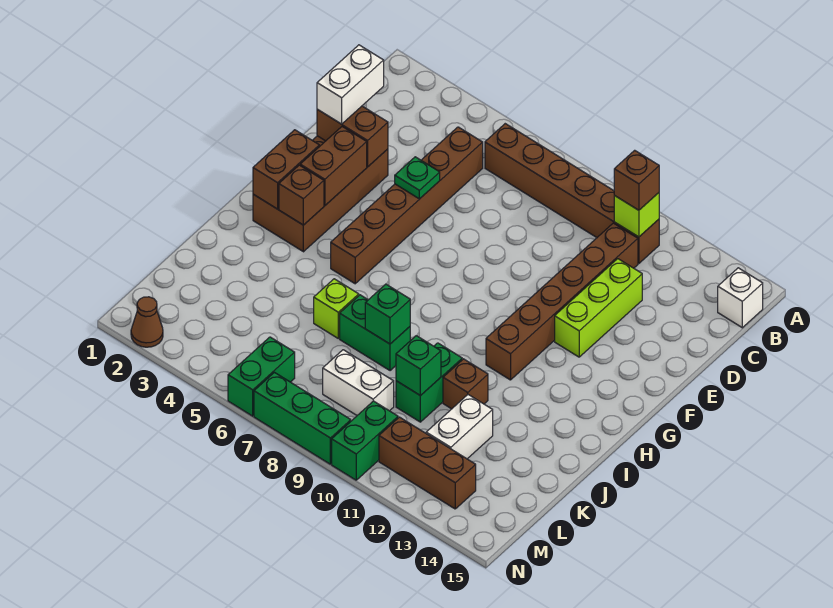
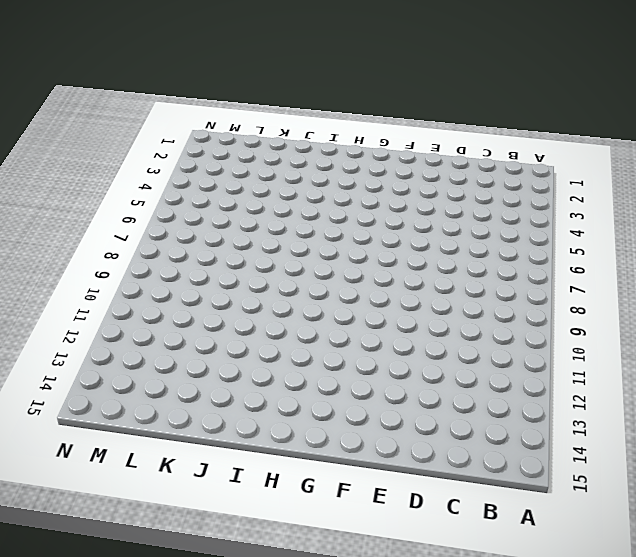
none -> brown 1x6 brick [485,124,659,263]
none -> white 1x1 brick [718,268,763,328]
none -> brown 1x6 brick [331,127,483,284]

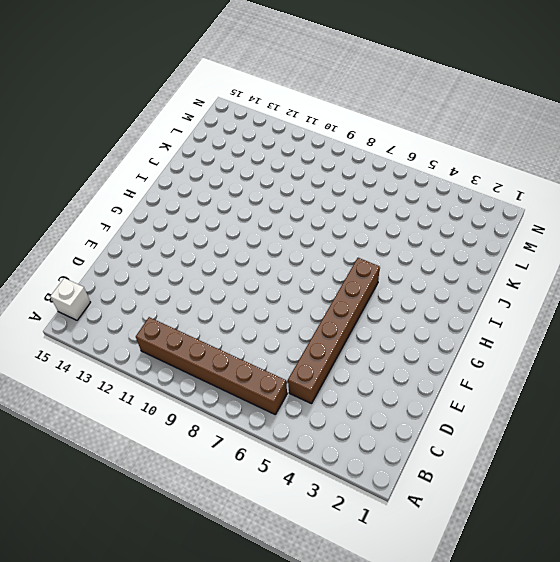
none -> brown 1x6 brick [486,223,638,380]
none -> lime 1x3 brick [555,259,642,357]
none -> brown 2x4 brick [253,136,388,252]

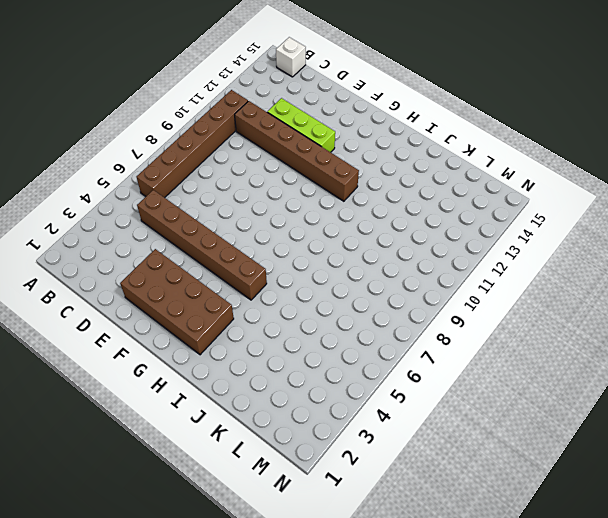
none -> lime 1x1 brick [314,279,359,338]
none -> green 1x2 brick [340,295,410,371]
none -> green 1x2 brick [396,343,462,422]

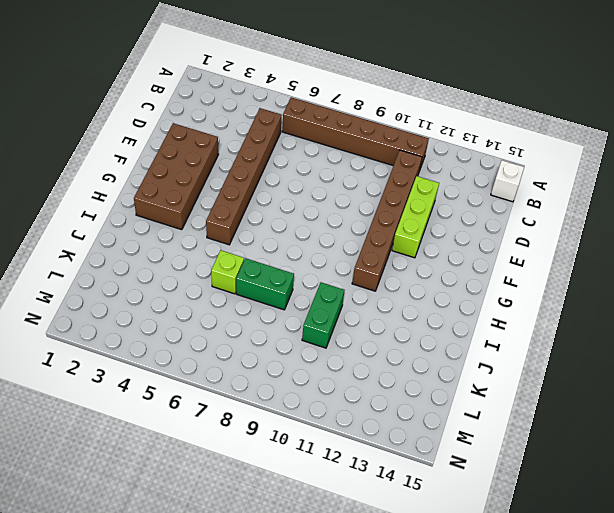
none -> brown 1x1 brick [443,359,488,409]
none -> white 1x2 brick [426,395,493,459]
none -> white 1x2 brick [323,350,394,415]

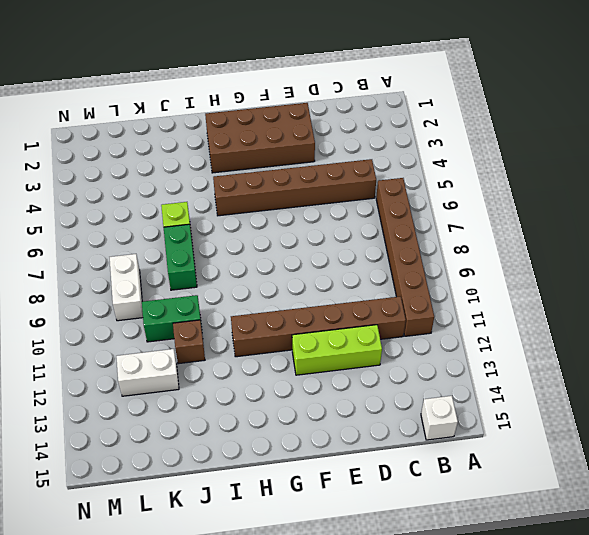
none -> green 1x2 brick [228,337,295,416]
none -> green 1x2 brick [332,401,398,480]
none -> brown 1x3 brick [379,417,476,509]

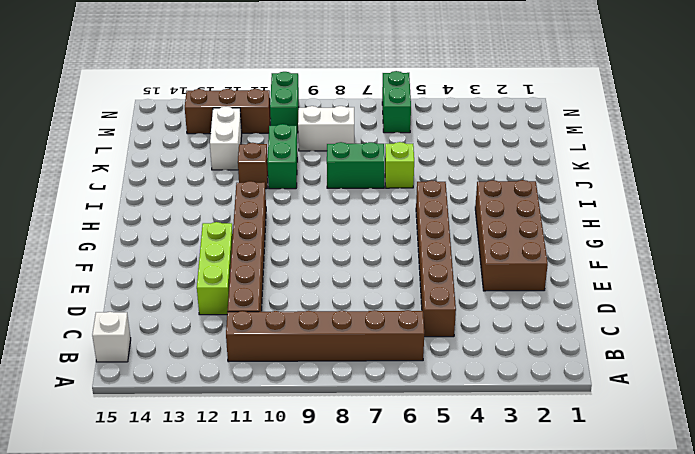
none -> brown 1x1 cone [131,297,163,347]
none -> green 1x3 brick [254,372,351,464]
none -> lime 1x1 brick [614,193,659,237]

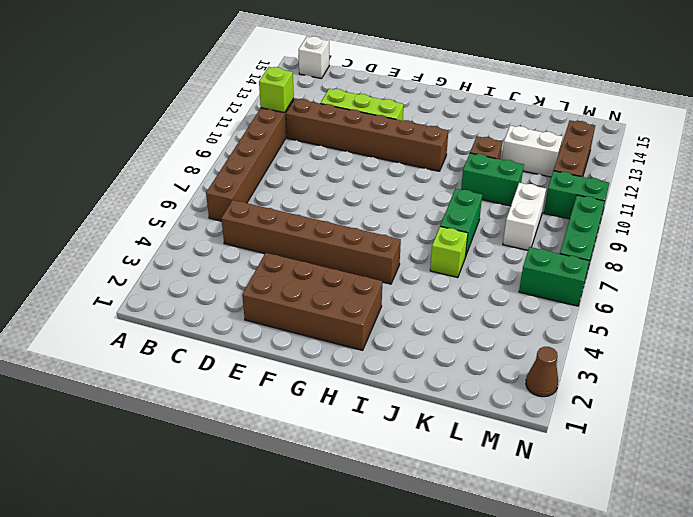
none -> brown 1x2 brick [317,106,388,167]
none -> green 1x1 plate [395,157,440,199]
none -> brown 1x2 brick [300,127,367,206]

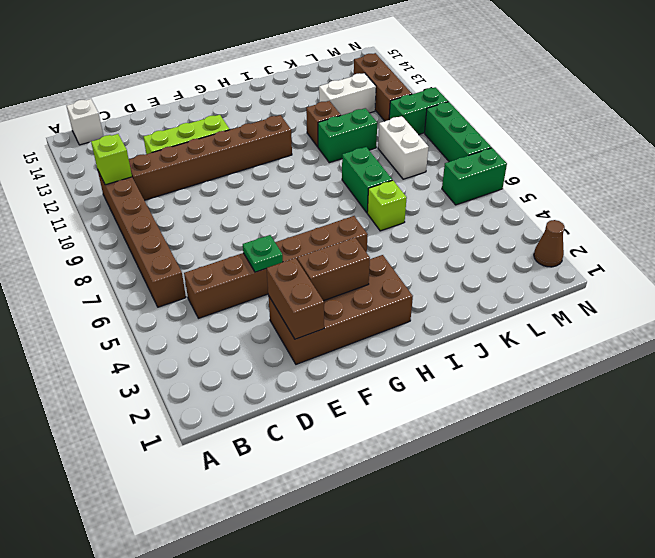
none -> brown 1x2 brick [253,130,319,209]
none -> brown 1x1 brick [279,165,324,225]
none -> green 1x1 brick [365,284,410,344]

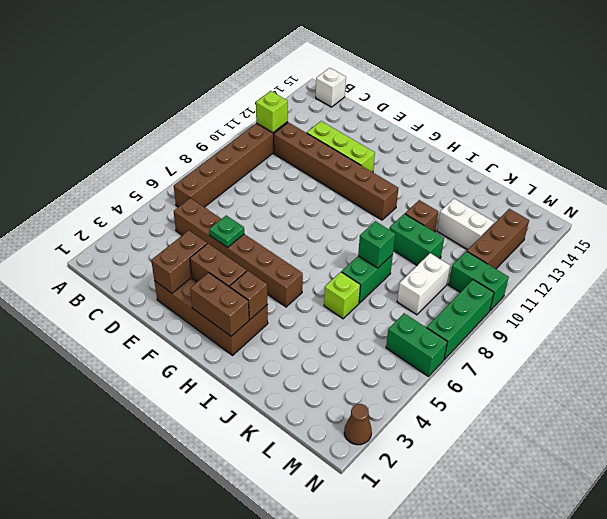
none -> green 1x1 brick [396,336,441,396]
none -> brown 1x1 brick [614,150,659,210]
none -> white 1x2 brick [317,45,384,124]

